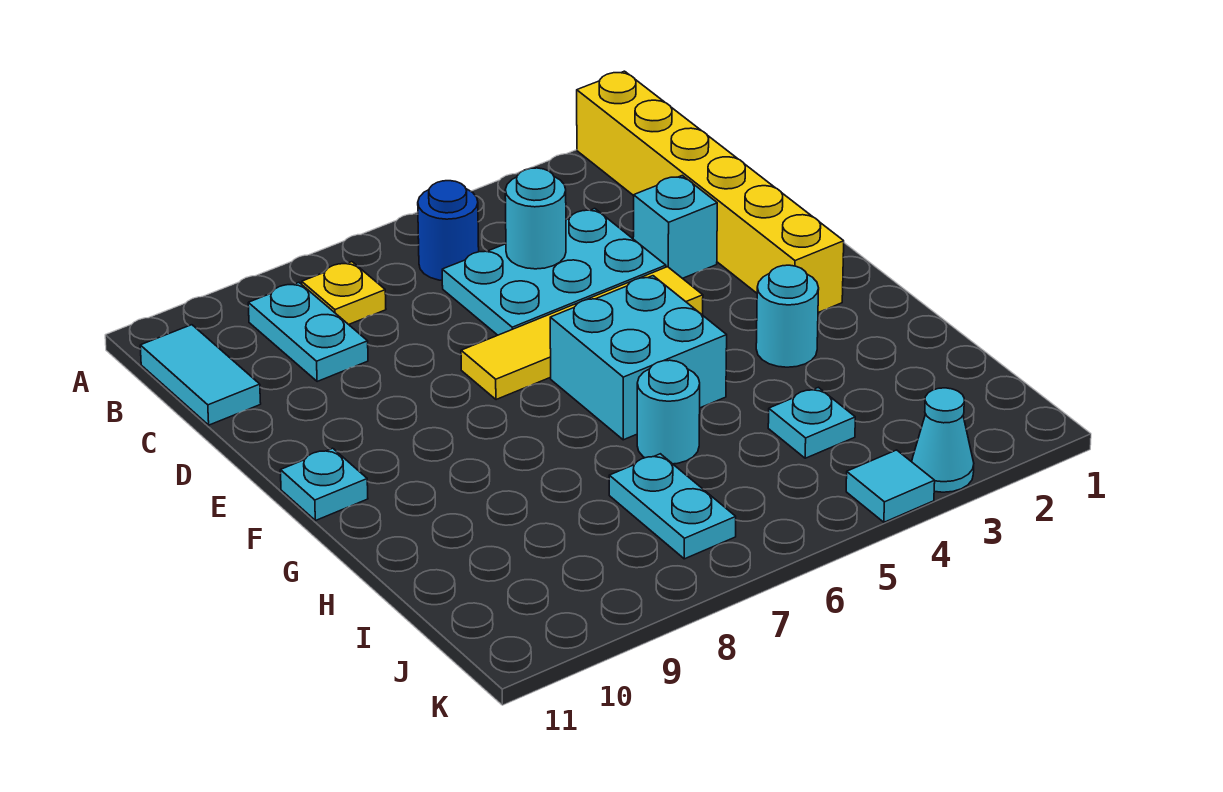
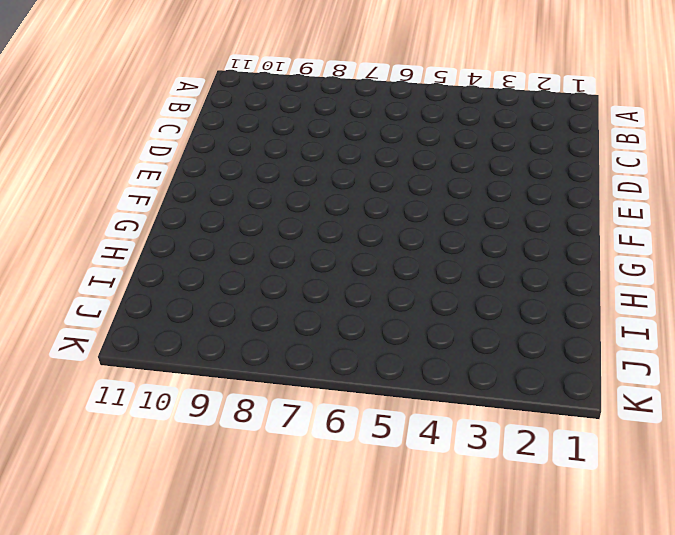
none -> yellow 1x6 brick [577,71,844,313]
none -> blue 1x1 round brick [418,181,479,280]
none -> yellow 1x1 plate [302,262,386,325]

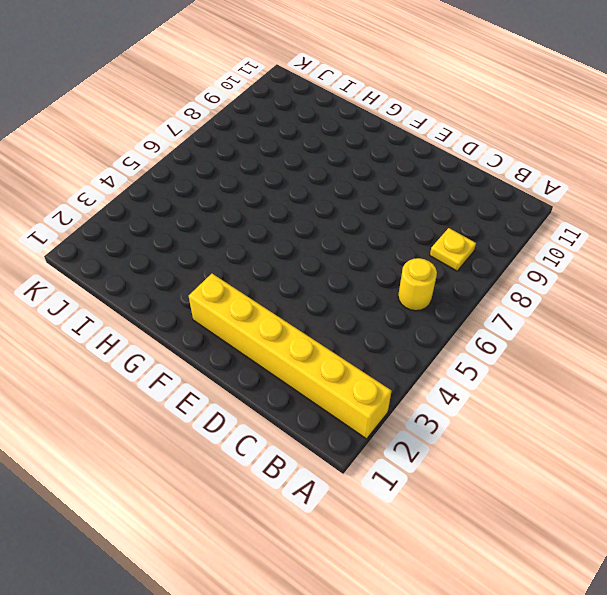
yellow 1x1 round brick [398,258,437,311] -> blue 1x1 round brick [418,181,479,280]
none -> cyan 1x2 plate [248,283,368,382]
none -> cyan 1x2 tile [140,325,261,425]
none -> cyan 2x3 plate [442,209,666,335]

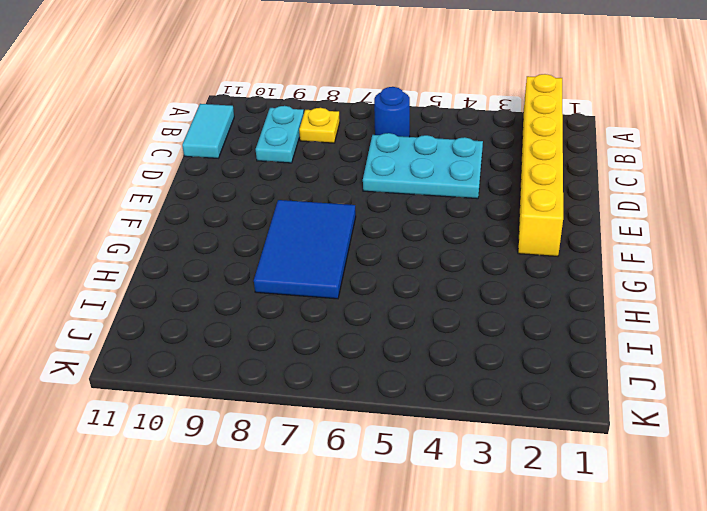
blue 2x3 tile [254,200,356,299] -> none
none -> cyan 1x1 brick [633,175,717,278]
none -> yellow 1x4 tile [461,267,703,400]
none -> cyan 2x2 brick [550,276,727,440]

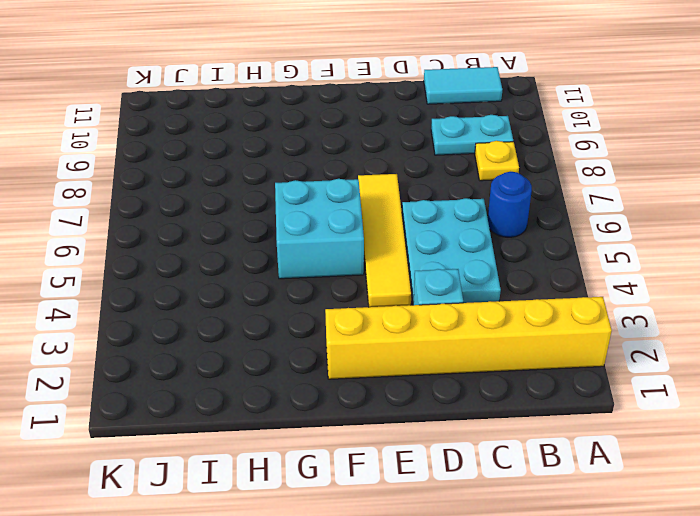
none -> cyan 1x1 plate [280,448,368,521]
none -> cyan 1x1 round brick [756,265,819,367]
none -> cyan 1x1 round brick [637,360,700,464]

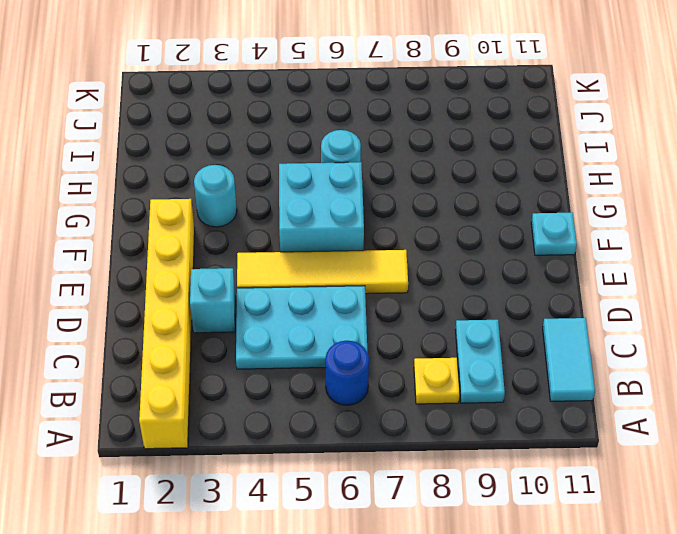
none -> cyan 1x1 plate [768,387,855,458]
none -> cyan 1x2 plate [609,454,736,559]
none -> cyan 1x1 cone [912,388,974,492]

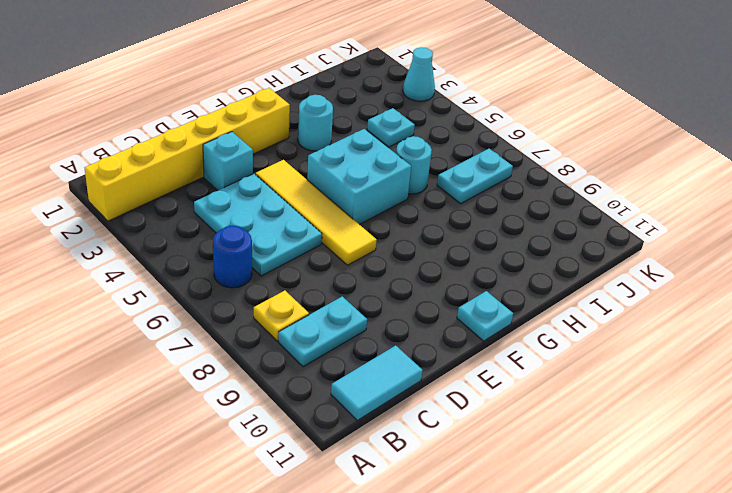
none -> cyan 1x1 tile [846,450,935,522]
none -> cyan 1x1 round brick [505,168,566,269]

